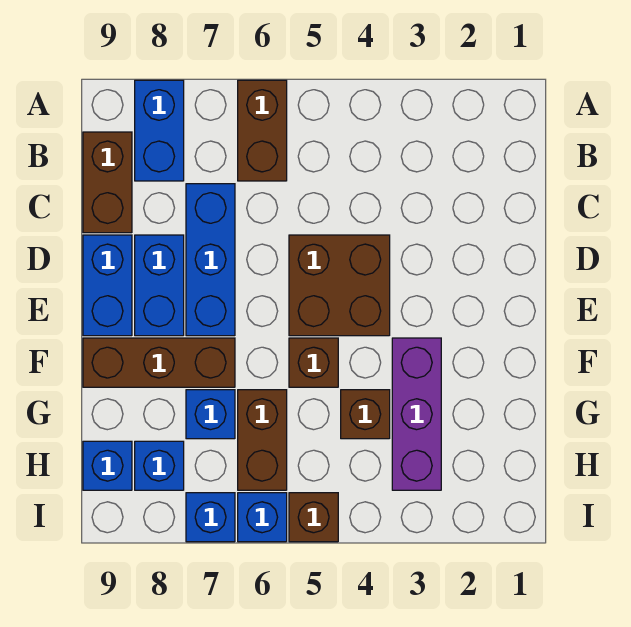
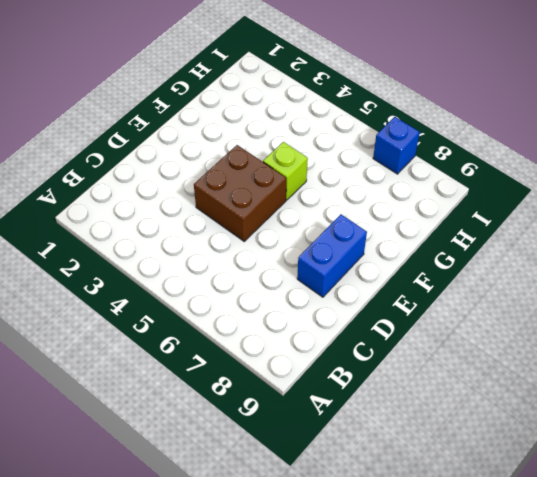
lime 1x1 brick [263,142,308,200] -> brown 1x1 brick [289,338,338,387]
none -> brown 1x2 brick [238,80,287,181]
none -> blue 1x2 brick [135,80,184,181]
none -> brown 1x2 brick [83,132,132,233]

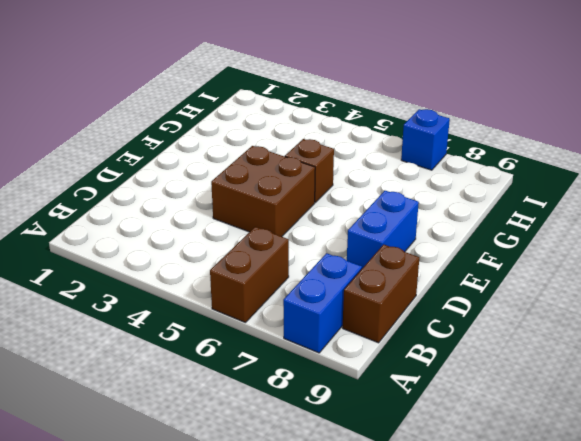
none -> blue 1x3 brick [186,184,235,336]
none -> blue 1x2 brick [83,235,132,336]
none -> purple 1x3 brick [392,338,441,490]

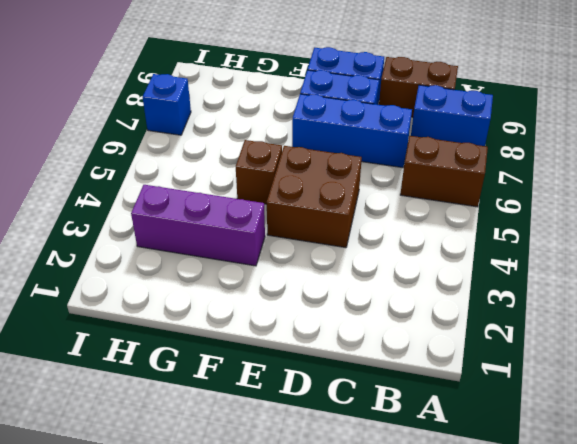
none -> brown 1x3 brick [83,338,235,387]
none -> brown 1x1 brick [341,390,390,439]
none -> brown 1x2 brick [238,390,287,490]

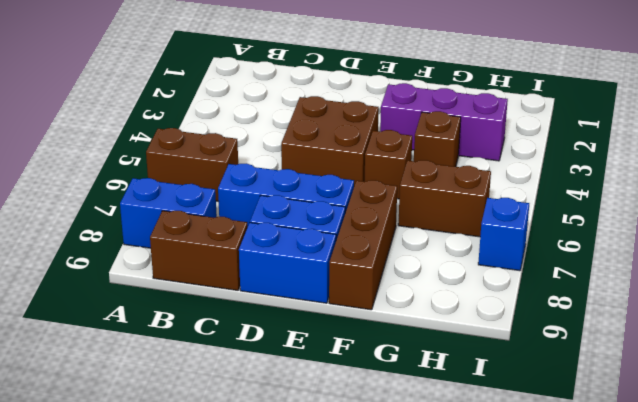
none -> blue 1x1 brick [186,390,235,439]
none -> blue 1x1 brick [135,441,184,490]
none -> blue 1x1 brick [83,441,132,490]

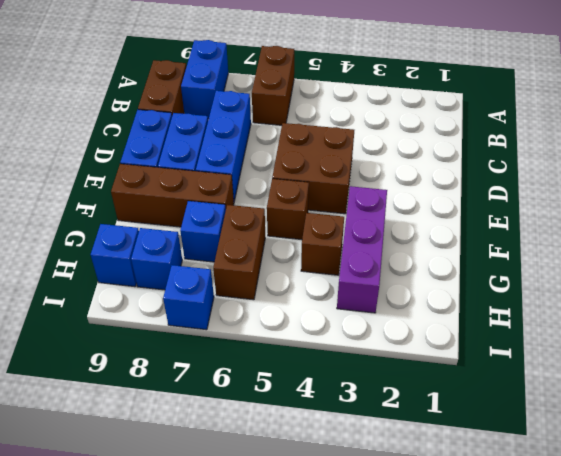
none -> brown 1x1 brick [289,493,338,542]
none -> blue 1x1 brick [238,493,287,542]

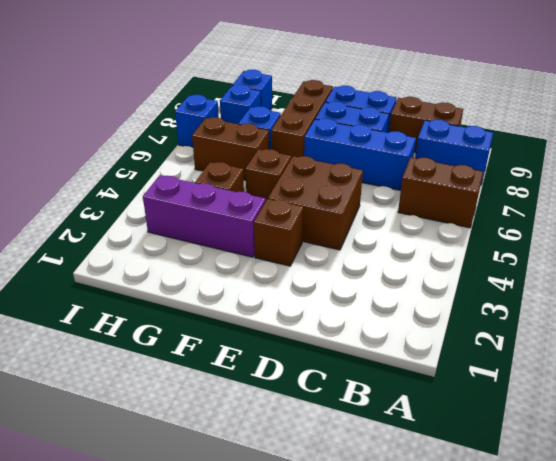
brown 1x1 brick [254,199,303,266] -> brown 1x1 brick moved to [289,493,338,542]
none -> blue 1x1 brick [238,493,287,542]

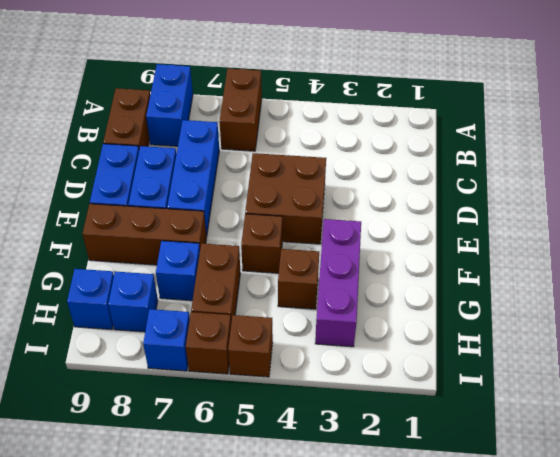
brown 1x1 brick [186,312,231,374] -> blue 1x1 brick [238,493,287,542]

